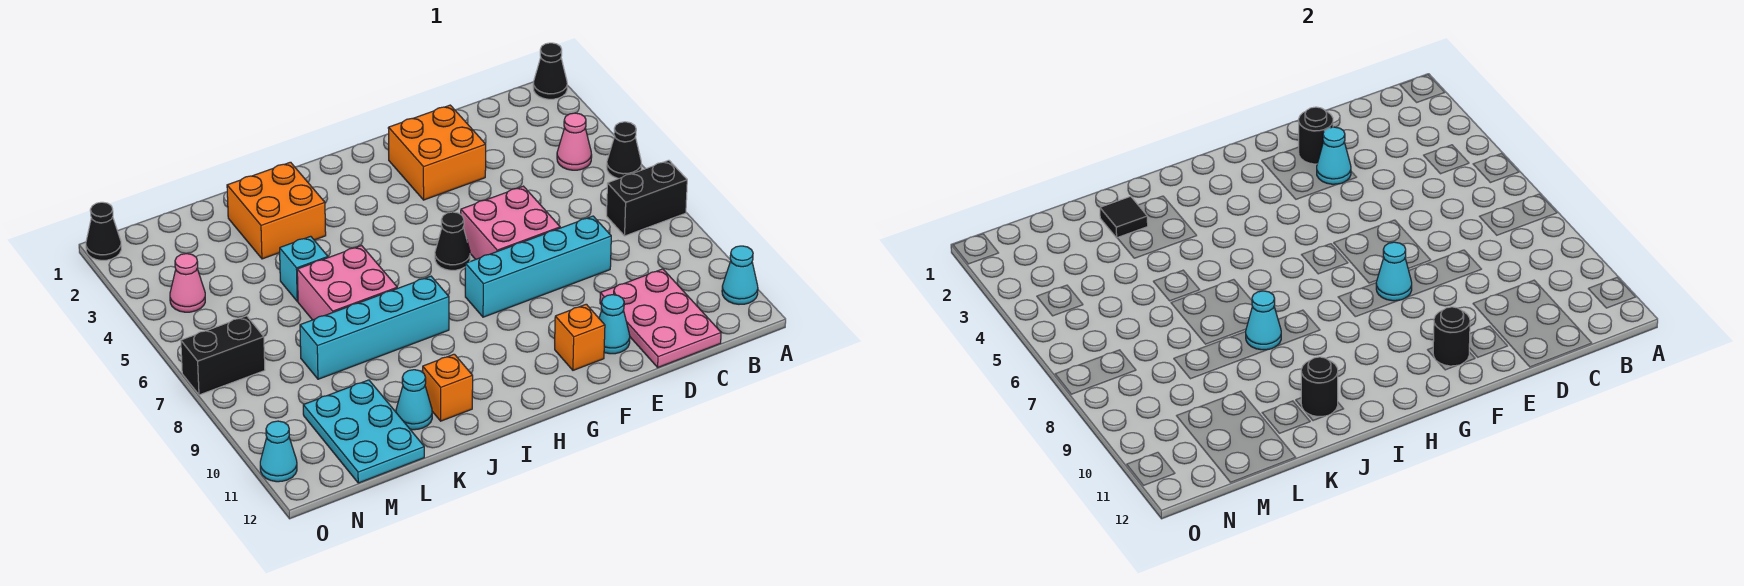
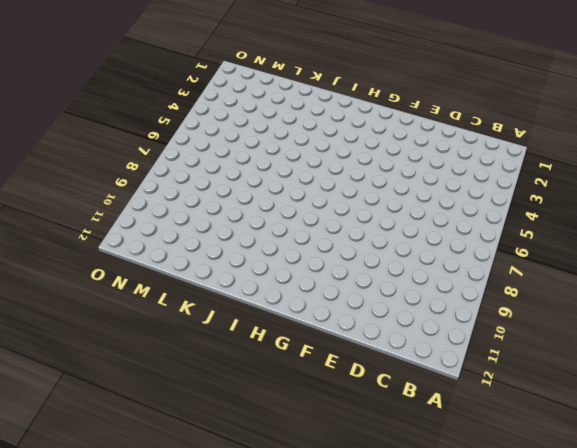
none -> black 1x1 cone [533,43,567,99]
none -> black 1x1 cone [607,122,641,178]
none -> black 1x2 brick [607,160,687,236]
none -> cyan 1x1 cone [722,246,758,304]

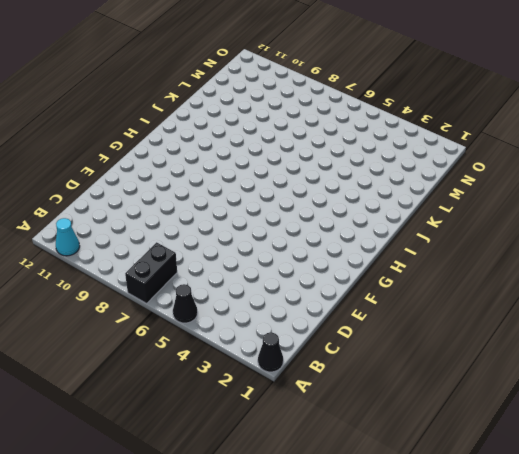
none -> pink 1x1 cone [557,113,592,170]
none -> pink 2x3 plate [600,269,721,367]
none -> cyan 1x4 brick [465,216,611,317]
none -> orange 2x2 brick [388,105,486,200]

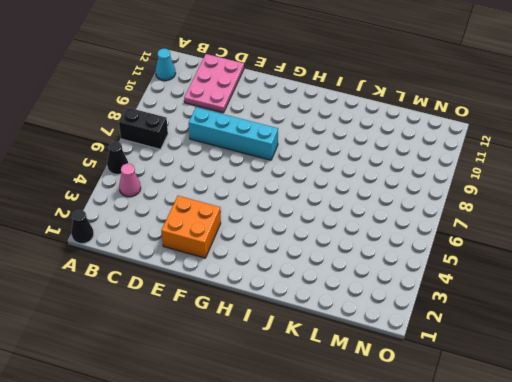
none -> pink 2x2 brick [461,186,560,259]
none -> cyan 1x1 cone [599,295,630,354]
none -> orange 1x1 brick [555,304,605,370]
none -> black 1x1 cone [435,212,470,270]

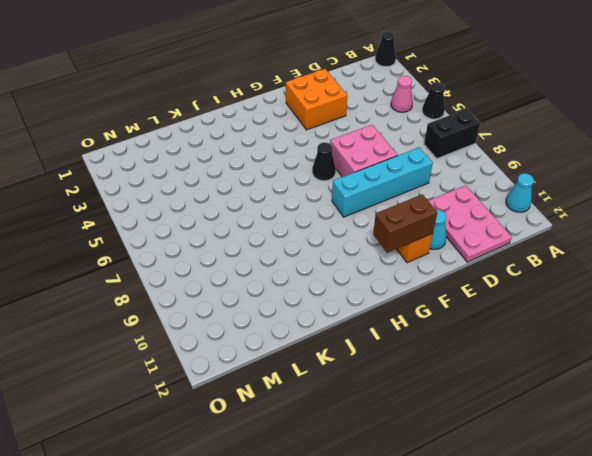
brown 1x2 brick [373,194,437,253] -> black 1x1 round brick [1433,307,1470,366]
none -> cyan 1x4 brick [300,276,449,379]
none -> orange 2x2 brick [227,162,326,259]
none -> pink 2x2 brick [297,246,397,320]
none -> orange 1x1 brick [423,354,473,421]

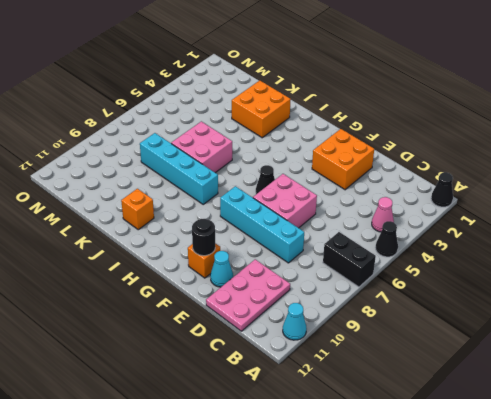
none -> cyan 1x1 brick [280,236,328,301]
none -> cyan 1x1 cone [396,370,432,430]
none -> cyan 2x3 plate [303,380,424,483]
none -> pink 1x1 cone [170,254,205,312]

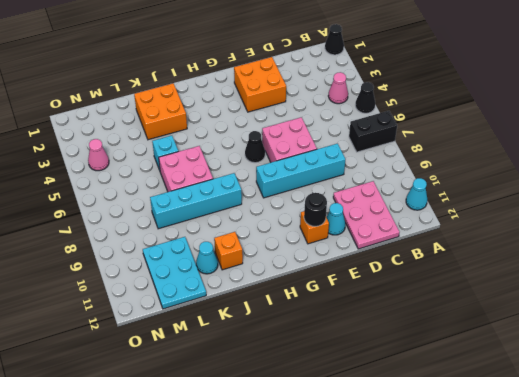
none -> black 1x2 brick [181,316,265,395]
none -> black 1x1 cone [86,202,121,260]
none -> cyan 1x1 cone [260,421,297,482]
none -> black 1x1 round brick [1299,107,1333,164]

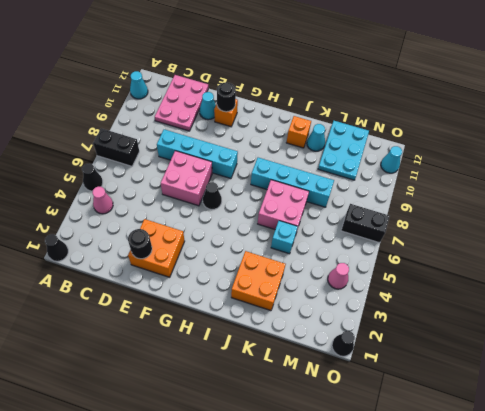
none -> cyan 1x1 cone [1317,127,1351,184]
none -> cyan 1x1 cone [1376,242,1412,301]
none -> cyan 1x1 cone [1246,291,1281,350]
none -> black 1x1 round brick [1301,357,1338,416]

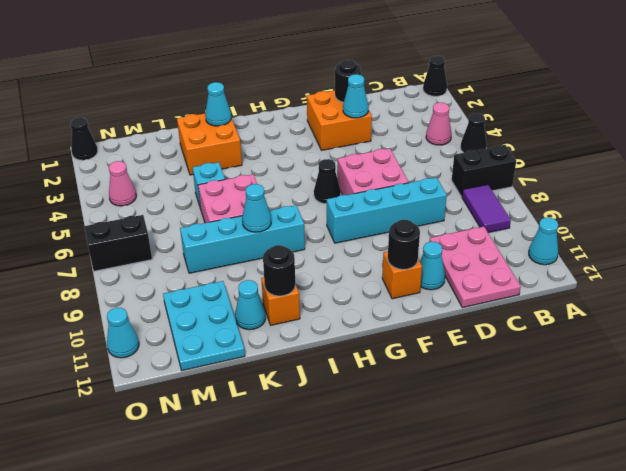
purple 1x2 tile [462,185,511,233] -> none
cyan 1x1 cone [205,82,231,126] -> cyan 1x1 cone moved to [1376,242,1412,301]
none -> black 1x1 tile [1100,196,1148,238]

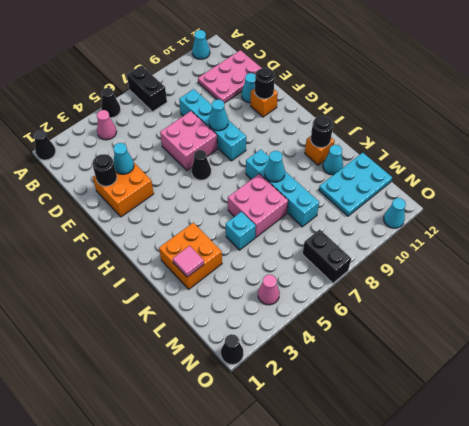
pink 1x1 tile [173,246,204,277] -> black 1x1 tile [1100,196,1148,238]

